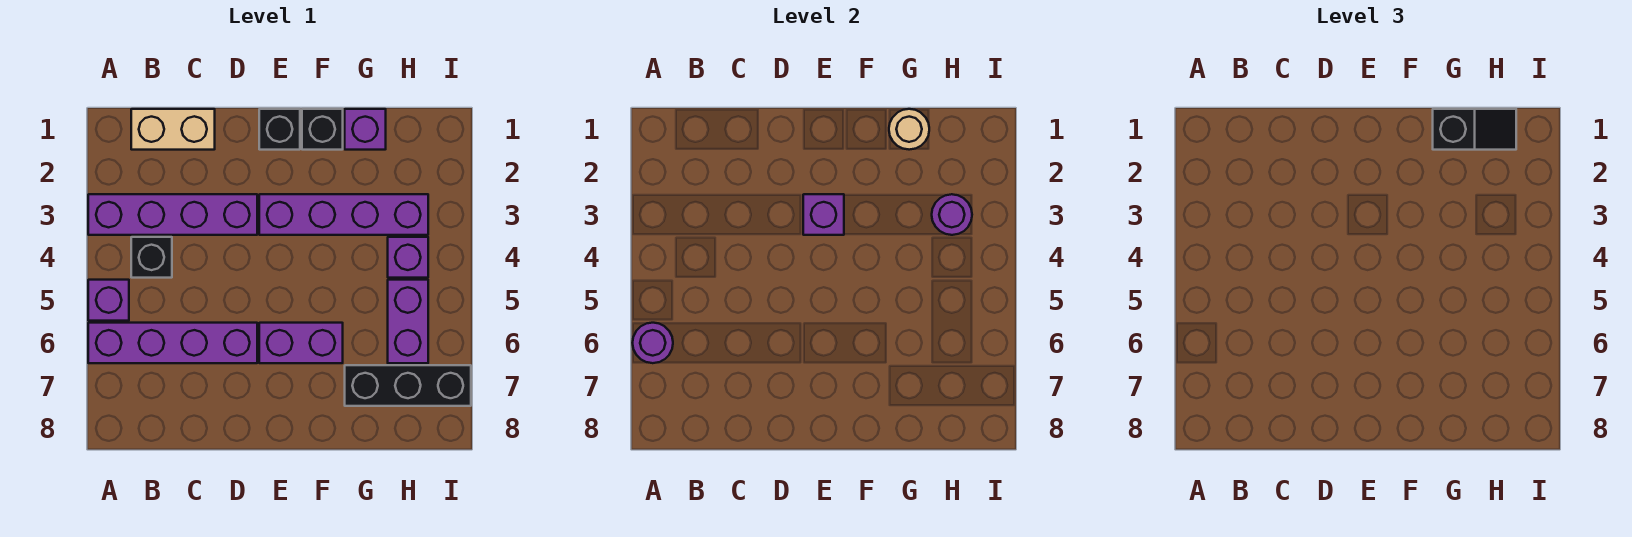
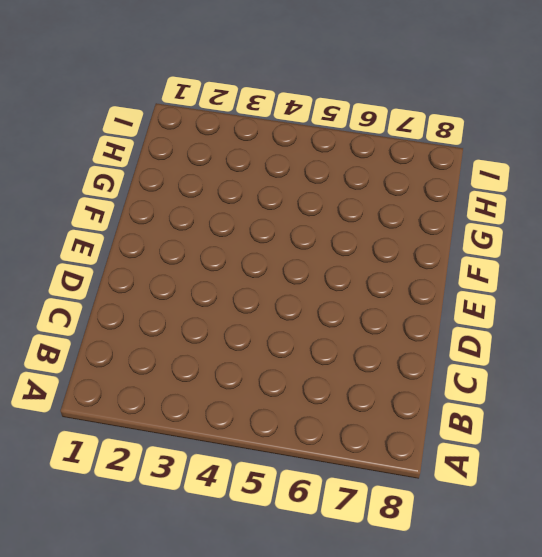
none -> purple 1x4 brick [88,194,257,235]
none -> purple 1x1 brick [88,280,129,321]
none -> purple 1x4 brick [88,323,257,363]

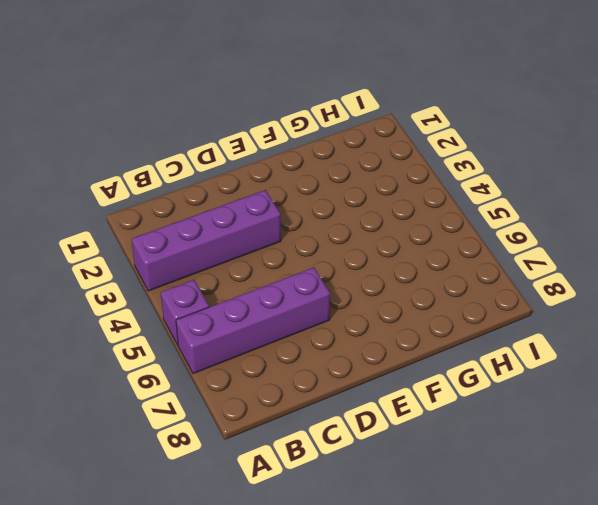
none -> tan 1x2 brick [131,109,215,150]
none -> black 1x1 brick [131,237,172,278]
none -> black 1x1 brick [259,109,300,150]

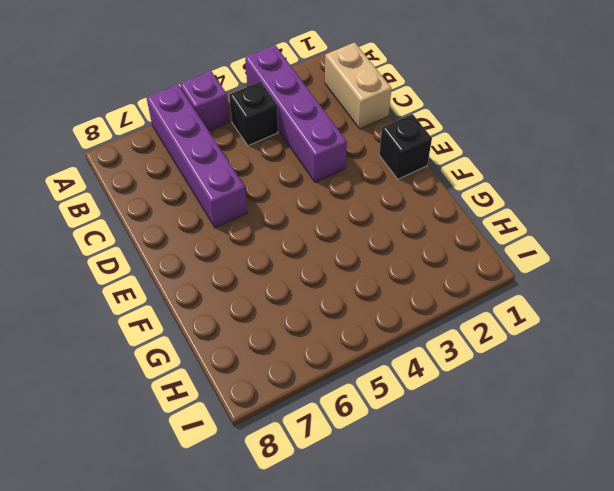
none -> purple 1x4 brick [259,194,428,235]
none -> purple 1x2 brick [259,323,343,363]
none -> black 1x1 brick [302,109,343,150]

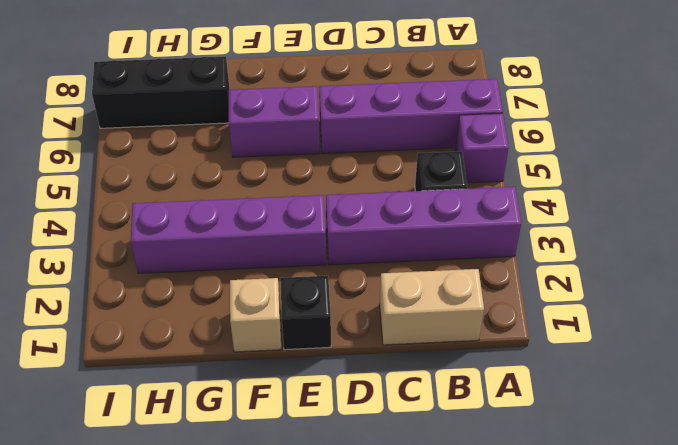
tan 1x1 brick [230,278,281,352] -> black 1x1 brick [302,109,343,150]
none -> purple 1x1 brick [345,109,386,150]
none -> purple 1x1 brick [388,237,428,278]
none -> purple 1x2 brick [388,280,428,363]

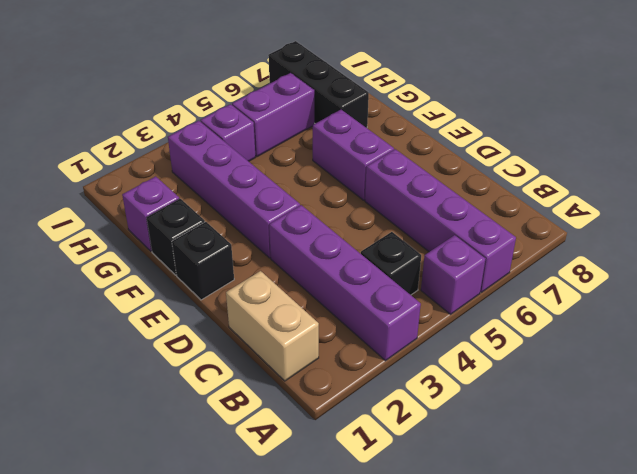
none -> purple 1x1 round brick [633,323,673,363]
none -> purple 1x1 brick [803,194,844,235]
none -> tan 1x1 round brick [889,109,929,150]

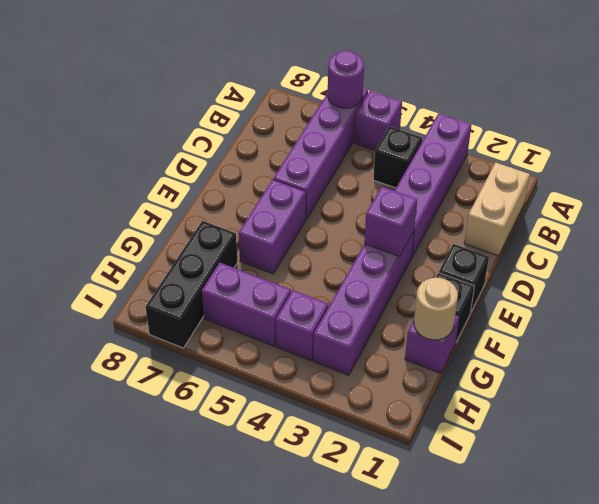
none -> purple 1x1 round brick [932,194,972,235]
none -> black 1x2 slope [1433,109,1516,150]

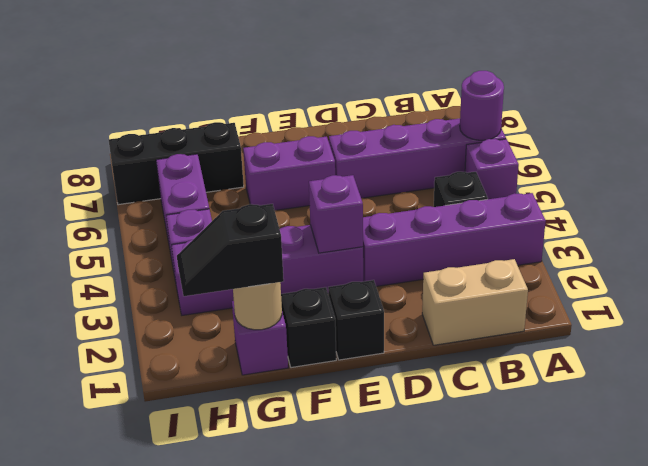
none -> purple 1x1 round brick [932,194,972,235]

